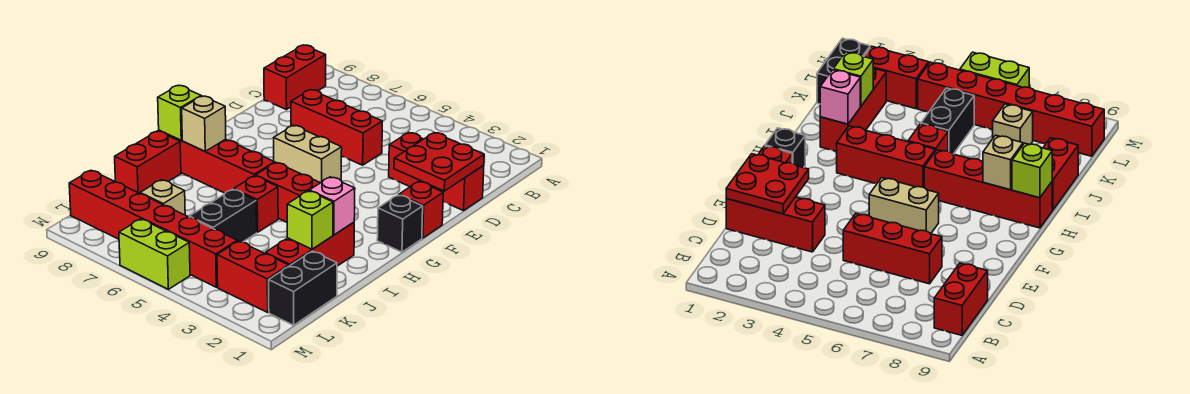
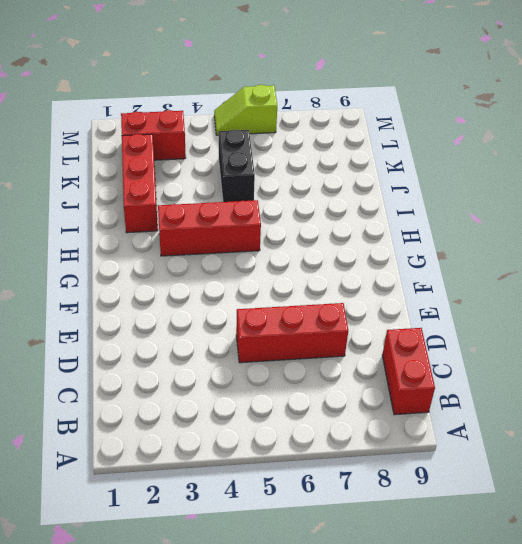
lime 1x2 slope [214,85,277,135] -> lime 1x2 brick [119,219,190,289]
none -> red 1x3 brick [389,133,484,211]
none -> red 1x1 brick [399,181,443,238]
none -> tan 1x2 brick [274,125,342,183]

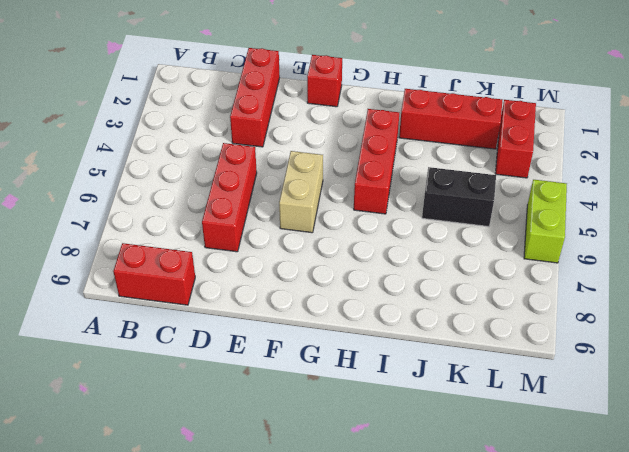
none -> black 1x1 brick [377,195,423,252]
none -> red 1x4 brick [159,130,275,193]
none -> red 1x1 brick [234,176,278,232]

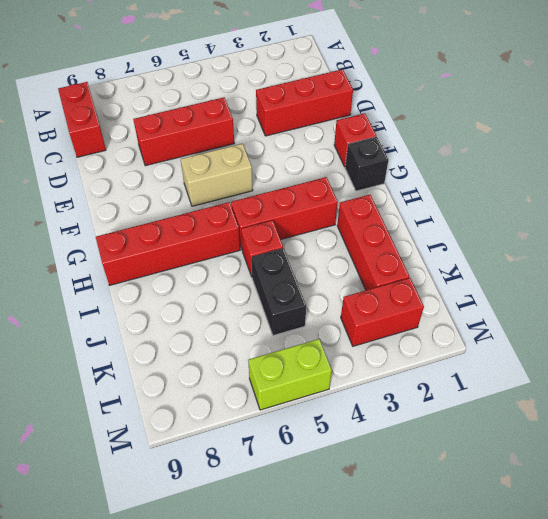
none -> red 1x2 brick [115,131,181,193]
none -> black 1x2 brick [269,251,337,325]
none -> tan 1x1 brick [140,180,185,215]

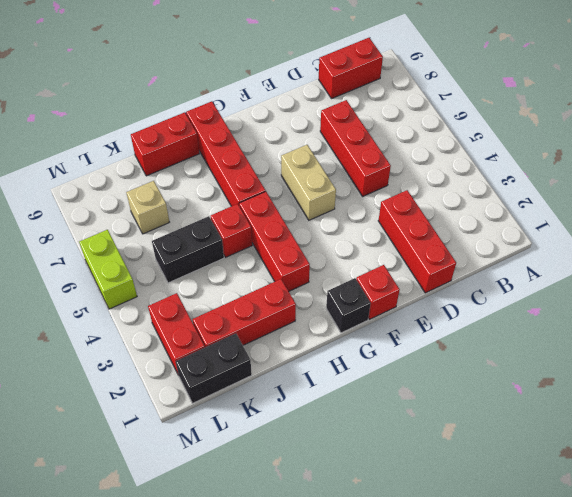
none -> red 1x6 brick [69,170,237,287]
none -> red 2x2 plate [394,133,484,191]
none -> tan 1x1 brick [182,96,226,151]

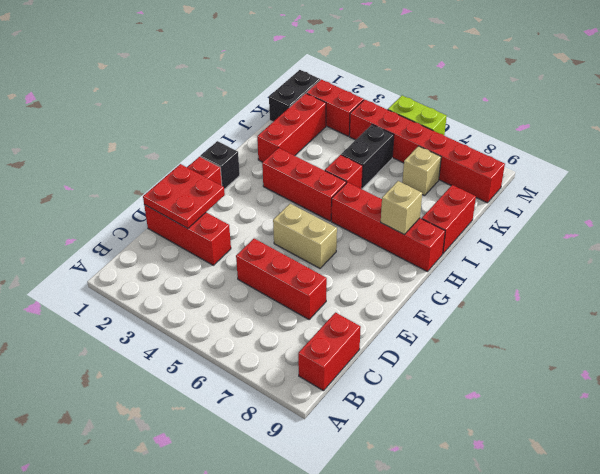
none -> lime 1x1 brick [158,85,201,140]
none -> pink 1x1 brick [309,177,355,235]
none -> lime 1x1 brick [287,191,333,249]

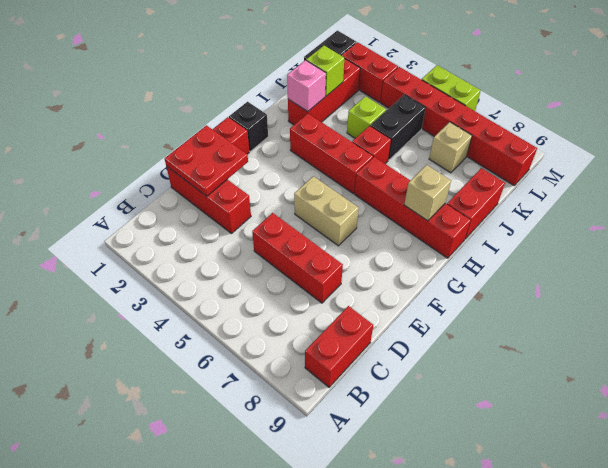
lime 1x1 brick [347,96,386,138] -> lime 1x1 brick moved to [158,85,201,140]

